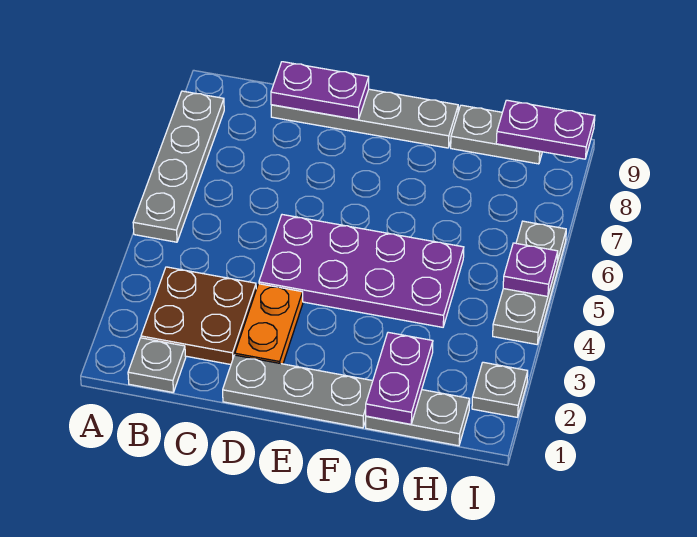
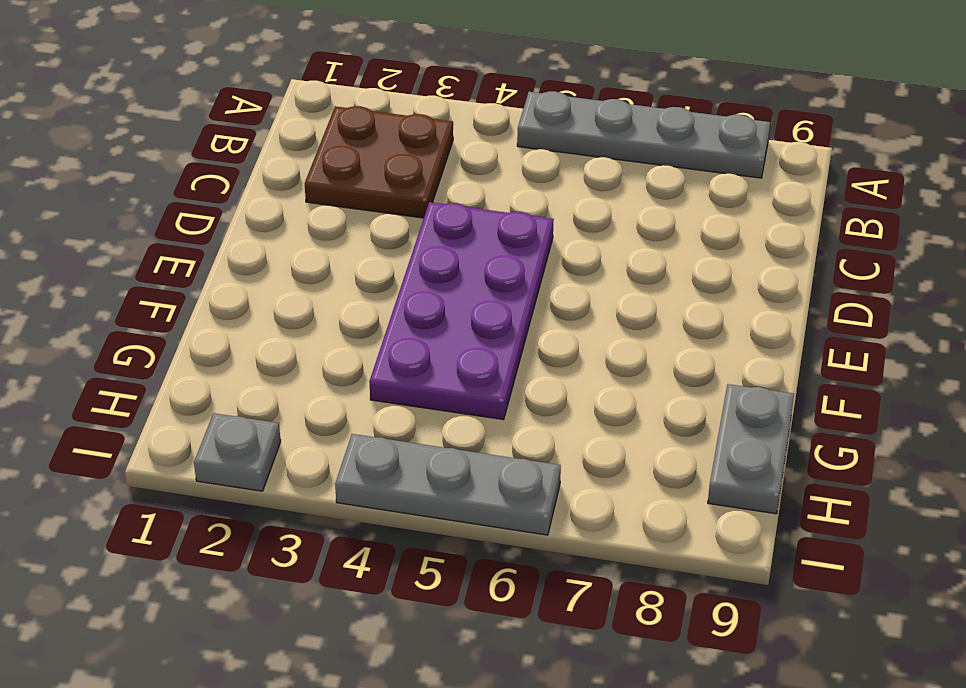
none -> grey 1x1 plate [128,338,186,392]
none -> grey 1x4 plate [271,89,458,148]
none -> grey 1x3 plate [223,355,373,428]

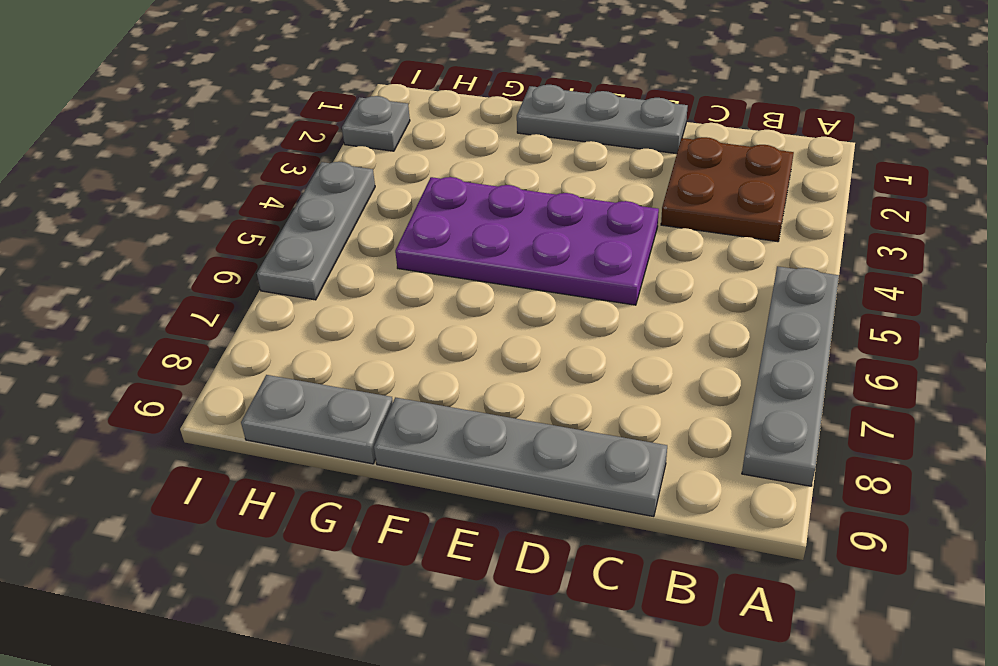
none -> grey 1x1 plate [128,338,186,392]
none -> orange 1x2 plate [235,284,303,364]
none -> grey 1x2 plate [366,390,470,446]

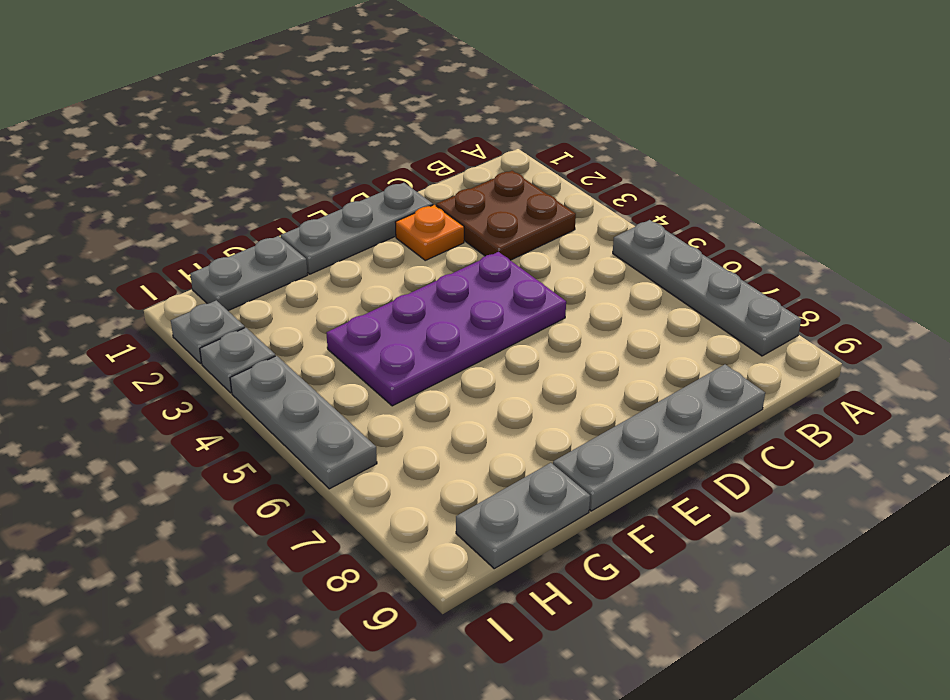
orange 1x1 plate [395,205,464,260] -> orange 1x2 plate [235,284,303,364]
grey 1x1 plate [200,328,275,393] -> grey 1x1 plate moved to [128,338,186,392]
none -> purple 1x2 plate [271,62,369,120]
none -> purple 1x2 plate [366,332,433,424]
none -> purple 1x2 plate [496,100,595,159]

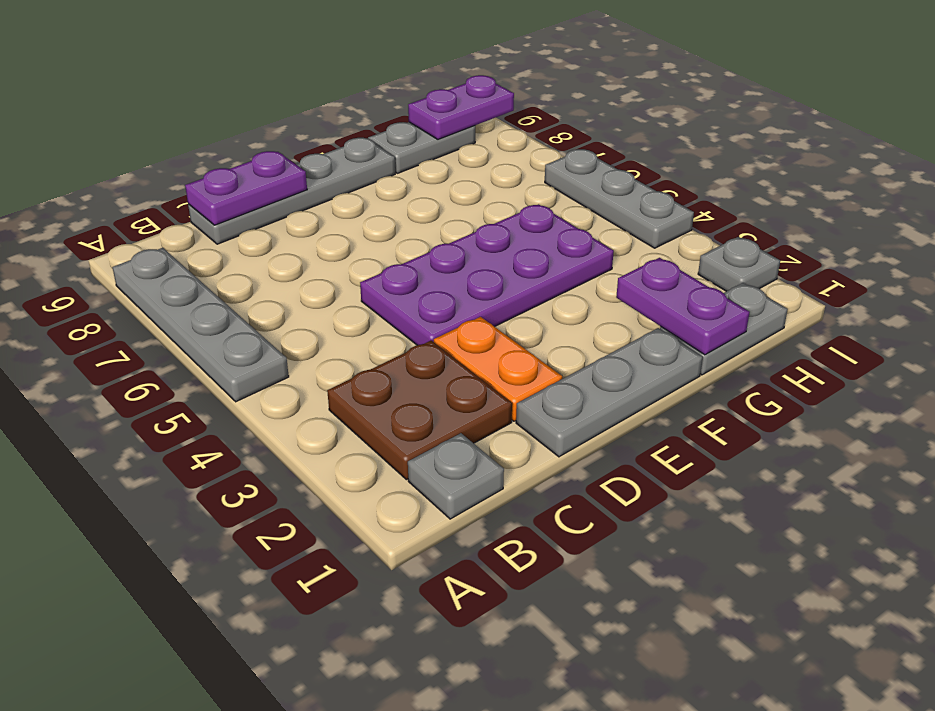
none -> purple 1x1 plate [503,243,558,296]

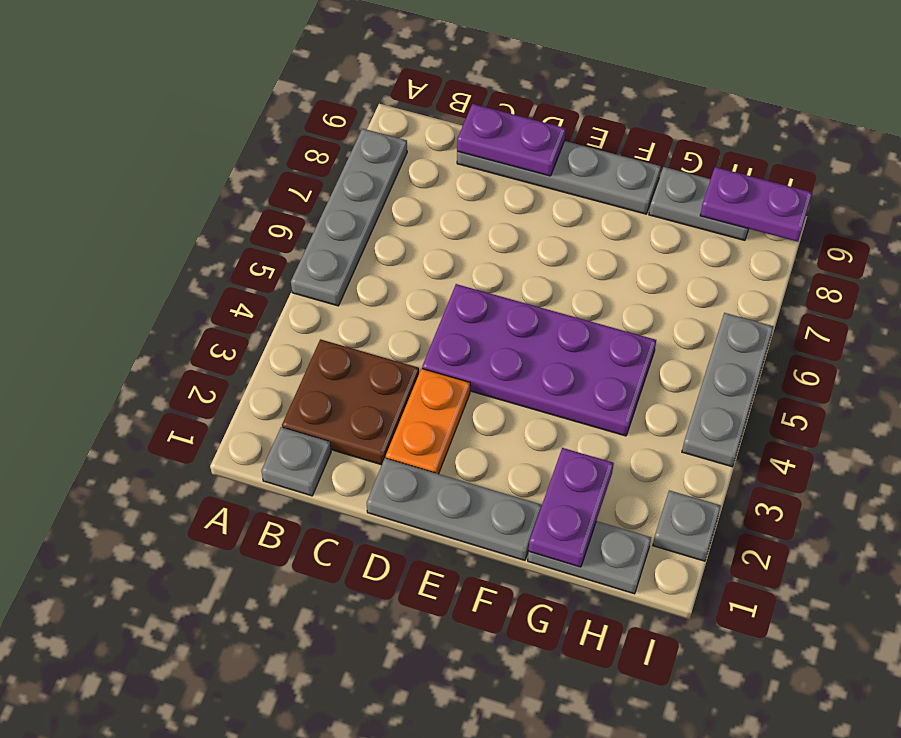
none -> purple 1x1 plate [503,243,558,296]

